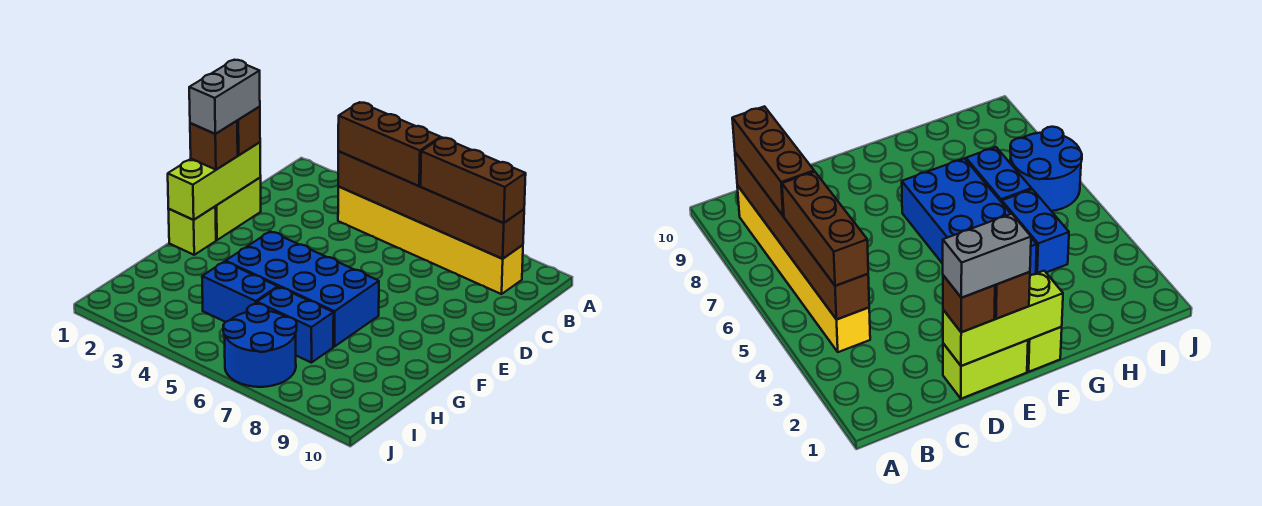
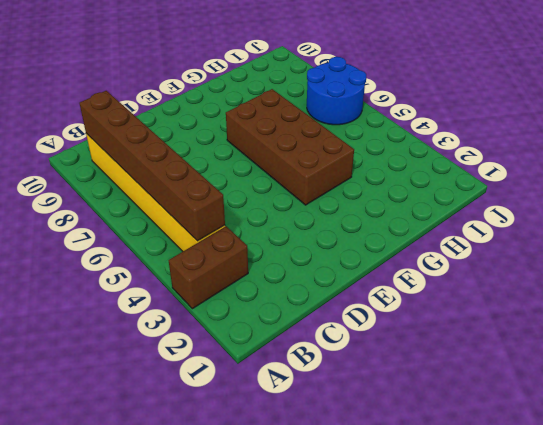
brown 1x2 brick [169,226,248,309] -> none
brown 2x4 brick [226,89,354,205] -> blue 2x4 brick [225,231,379,347]
none -> lime 1x2 brick [215,178,261,240]
none -> lime 1x1 brick [168,207,216,255]
none -> blue 1x2 brick [202,262,278,322]

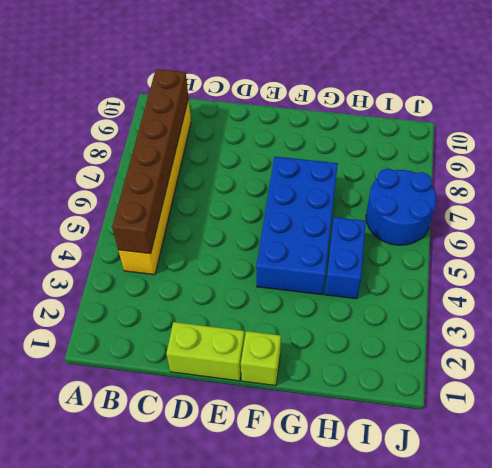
none -> blue 1x2 brick [257,287,334,363]
none -> lime 1x3 brick [168,142,261,220]
none -> brown 1x3 brick [338,102,441,186]

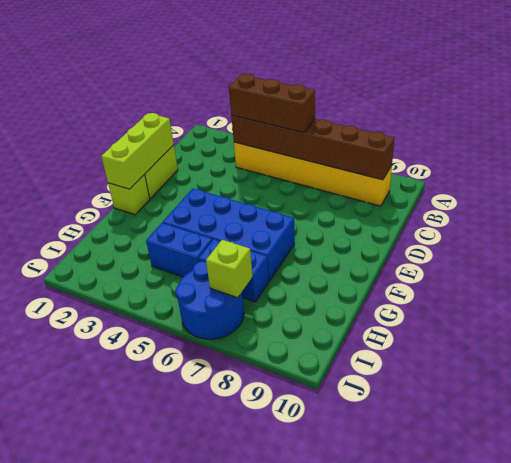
lime 1x1 brick [206,240,252,298] -> none
none -> brown 1x3 brick [421,138,526,223]
none -> brown 1x1 brick [237,107,260,155]
none -> brown 1x1 brick [190,121,238,170]

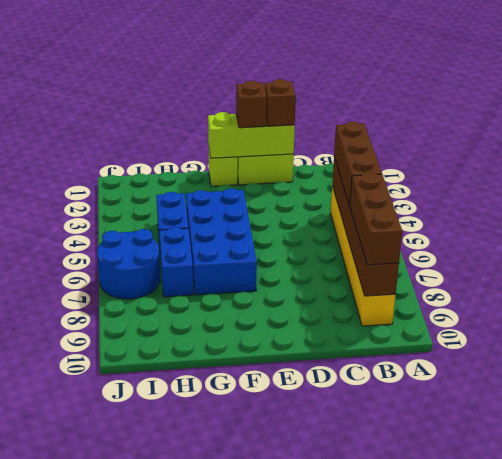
none -> grey 1x2 brick [189,60,260,134]

